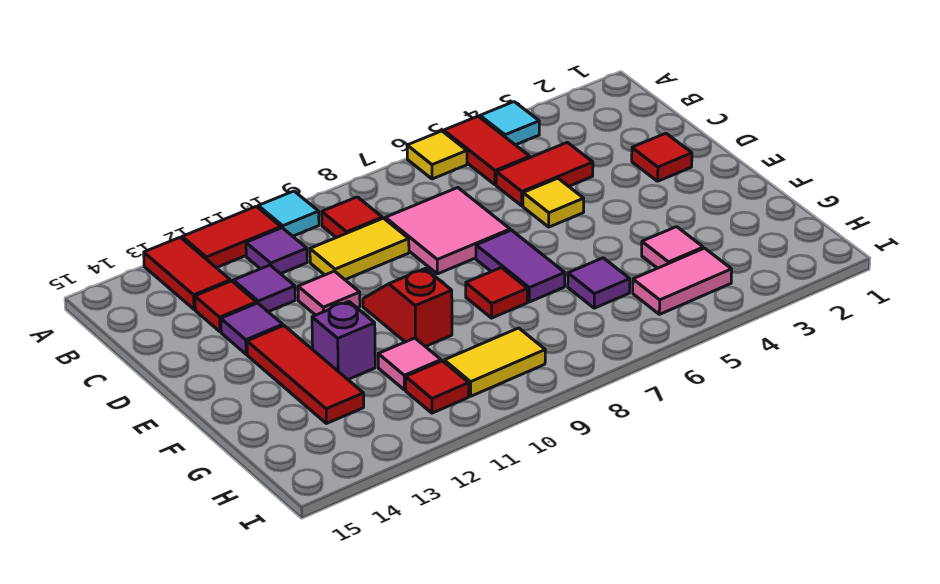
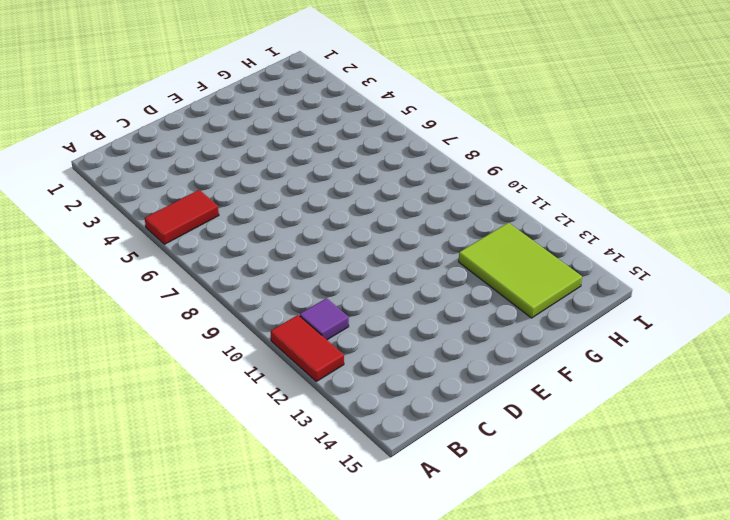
lime 2x3 tile [459,223,582,318] -> red 1x3 tile [247,326,364,424]
none -> cyan 1x1 tile [480,102,539,145]
none -> yellow 1x1 tile [407,131,467,179]
none -> cyan 1x1 tile [258,191,319,236]

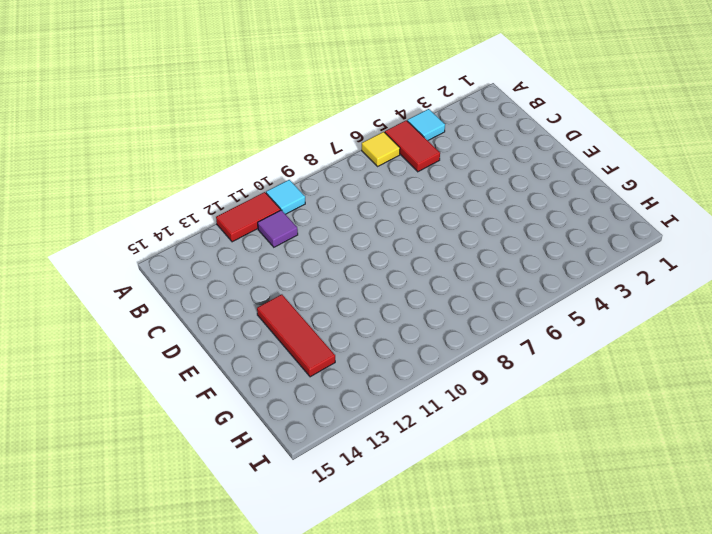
none -> red 1x2 tile [144,237,230,309]
none -> red 1x1 tile [322,197,382,238]
none -> red 1x2 tile [496,142,593,206]

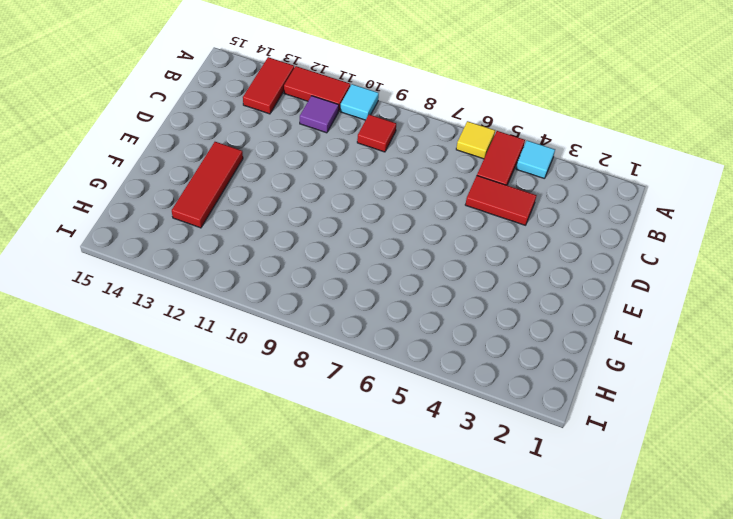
none -> pink 2x2 tile [385,188,510,274]
none -> yellow 1x2 tile [310,218,409,280]
none -> purple 1x1 tile [234,265,295,312]

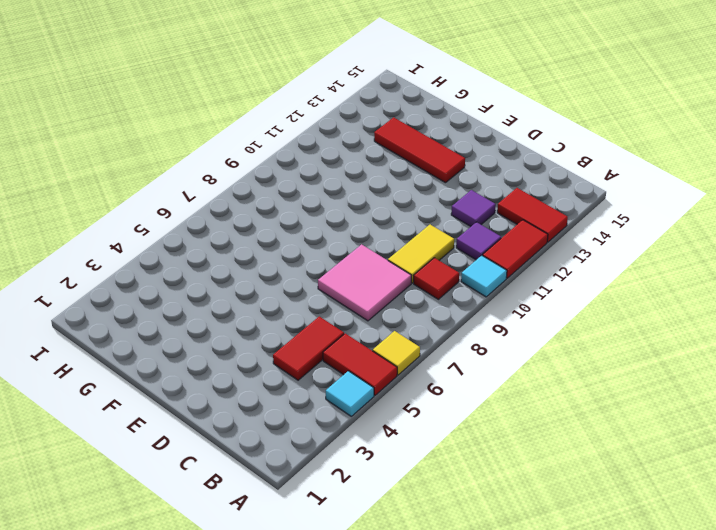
none -> red 1x1 tile [195,281,256,332]
none -> red 1x1 tile [632,133,692,181]
none -> yellow 1x1 tile [523,178,584,227]

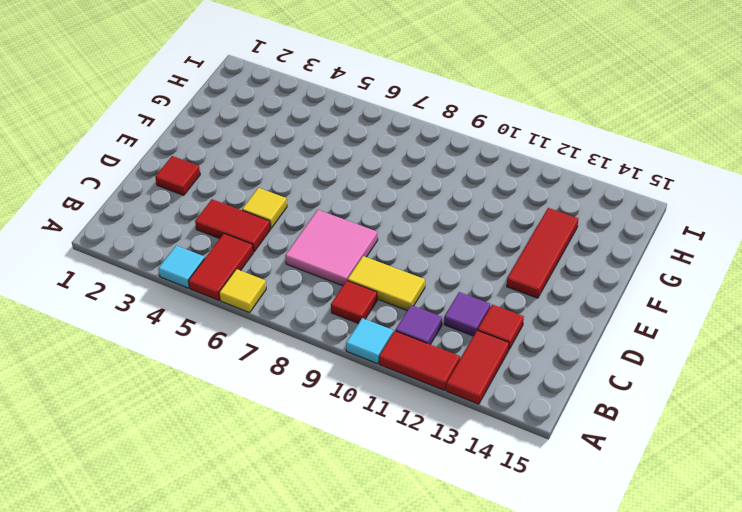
none -> pink 1x1 tile [298,271,360,315]
none -> purple 1x1 tile [221,303,283,354]
none -> purple 1x2 tile [476,230,565,302]

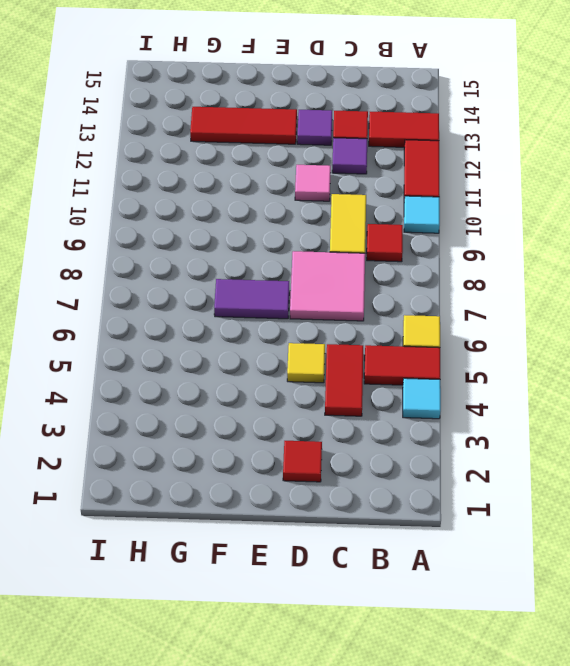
none -> purple 1x1 tile [246,228,307,274]
none -> red 1x2 slope [363,269,452,347]
none -> red 1x1 tile [466,268,527,318]

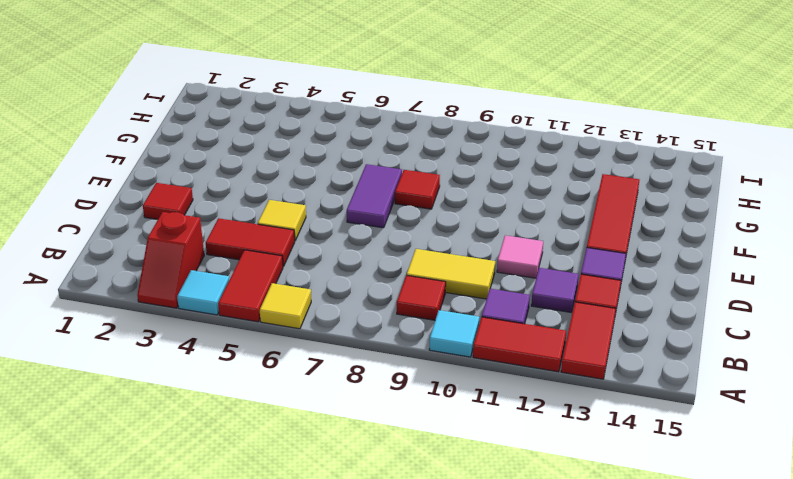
red 1x2 slope [137,212,204,308] -> red 1x2 slope moved to [363,269,452,347]
none -> pink 2x2 tile [385,188,510,274]
none -> purple 1x1 brick [312,301,375,379]
none -> pink 1x1 tile [642,227,703,268]

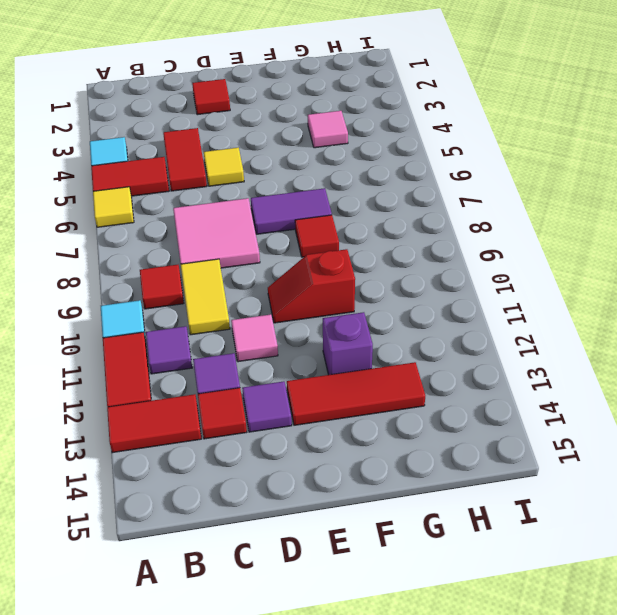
none -> purple 1x1 tile [568,258,630,308]
none -> pink 1x1 tile [378,338,441,390]
none -> pink 1x2 tile [633,248,732,314]

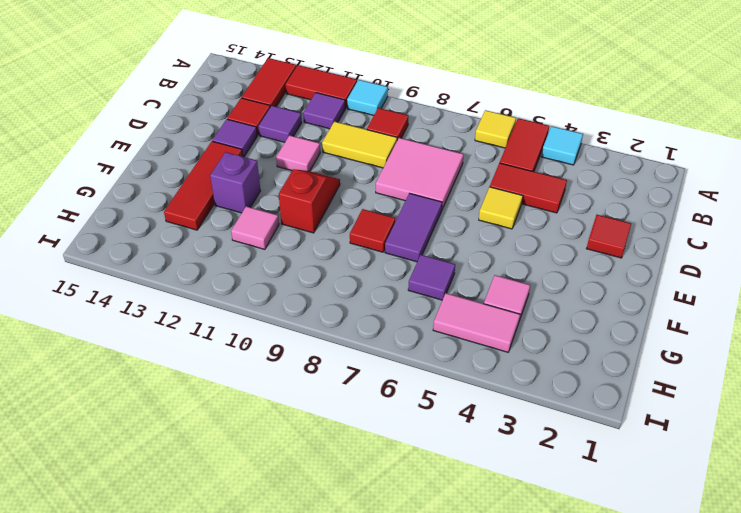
none -> yellow 1x2 tile [444,328,545,396]
none -> red 1x1 tile [406,361,469,413]

